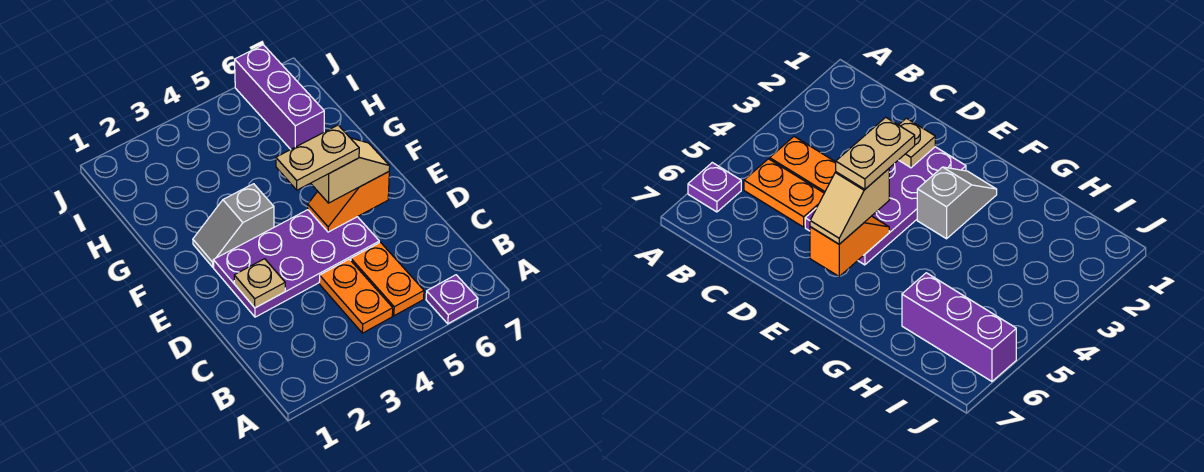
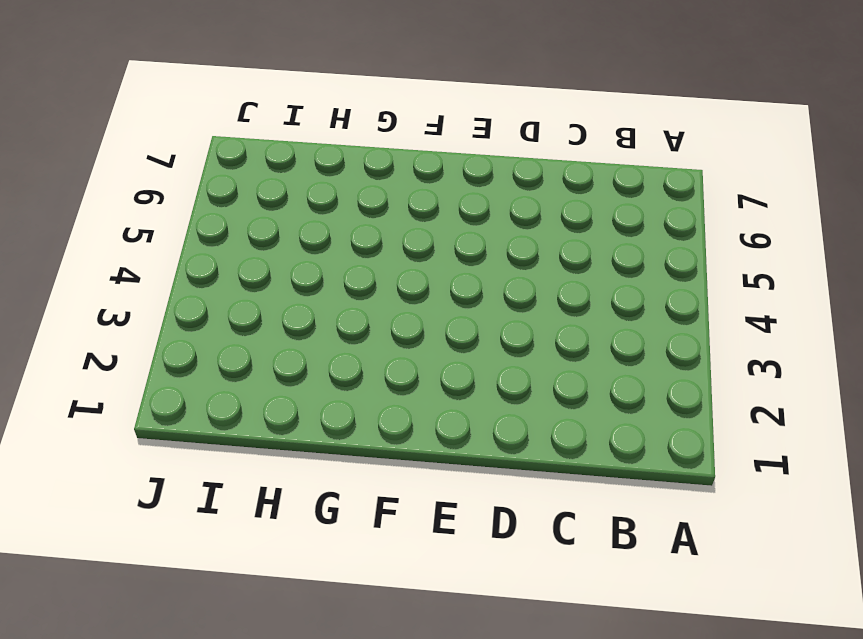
none -> purple 1x1 plate [426,275,478,324]
none -> orange 1x2 plate [319,259,393,333]

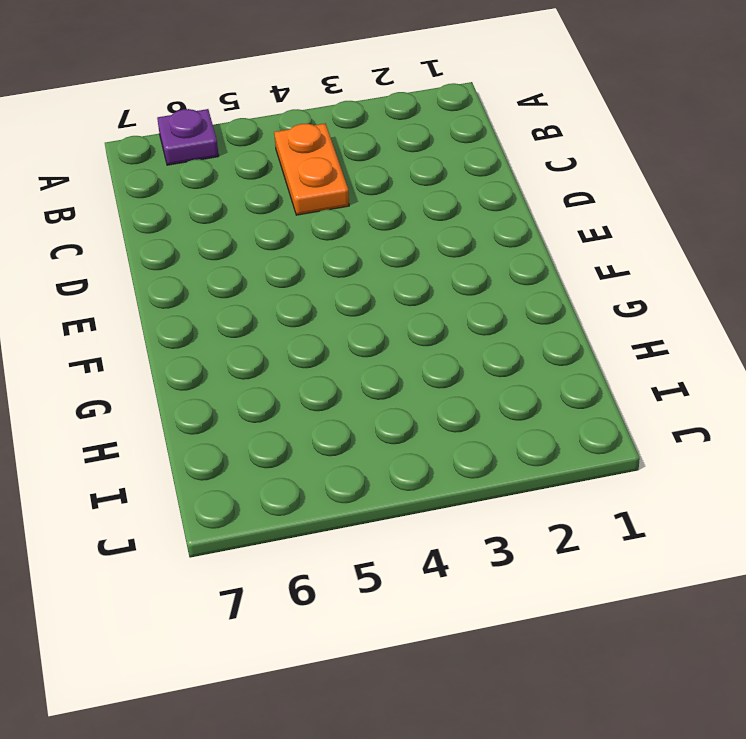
none -> orange 1x2 plate [351,242,424,316]
none -> purple 2x4 plate [213,210,379,317]

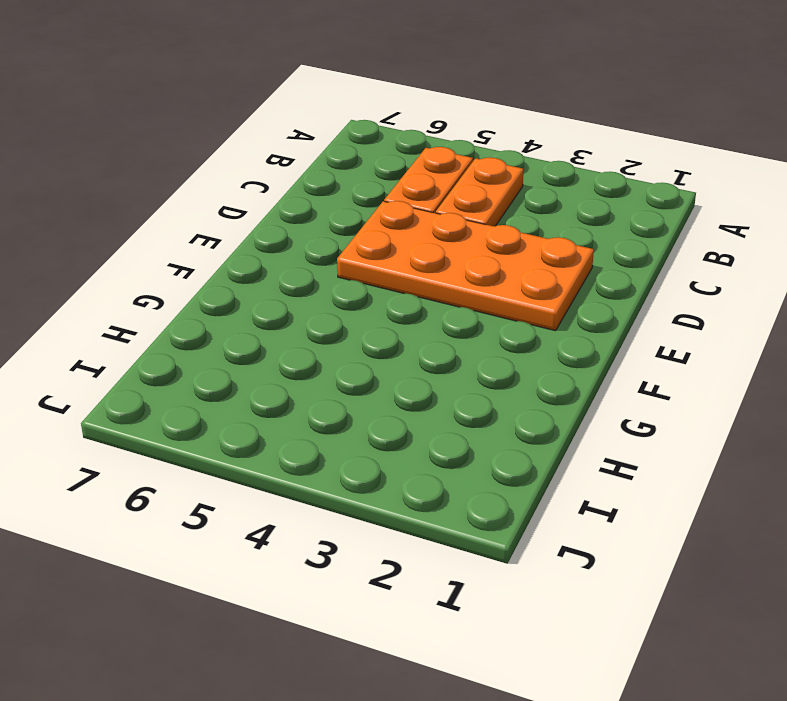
orange 2x4 plate [337,201,594,331] -> purple 2x4 plate [213,210,379,317]
none -> purple 1x1 plate [426,275,478,324]
none -> grey 1x2 slope [193,184,274,267]

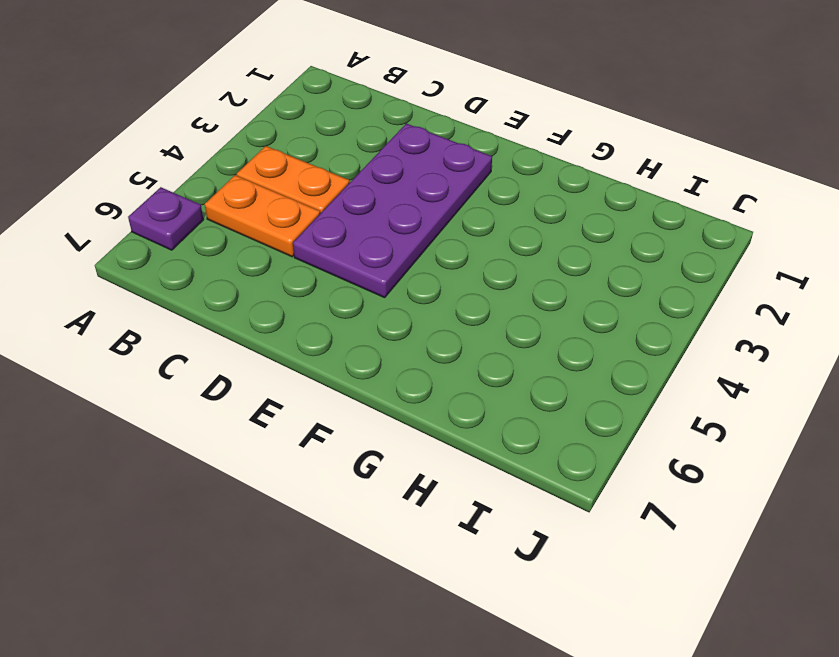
none -> grey 1x2 slope [193,184,274,267]
none -> purple 1x3 brick [235,45,324,149]

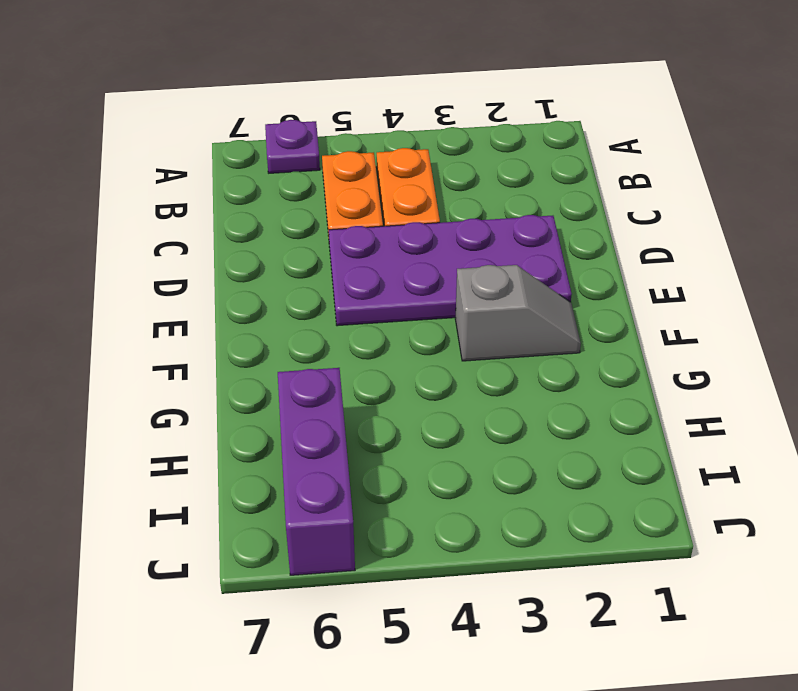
none -> tan 1x1 plate [234,259,285,308]
none -> orange 1x2 slope [308,172,389,232]

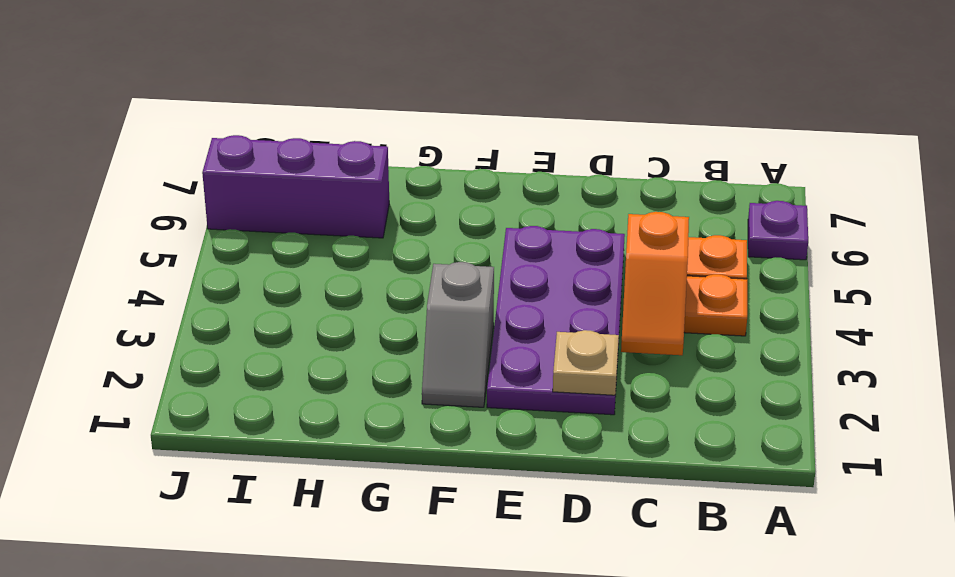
orange 1x2 slope [621,212,689,355] -> orange 1x2 slope moved to [308,172,389,232]
none -> tan 1x2 slope [311,138,390,203]
none -> tan 1x2 plate [276,125,359,190]

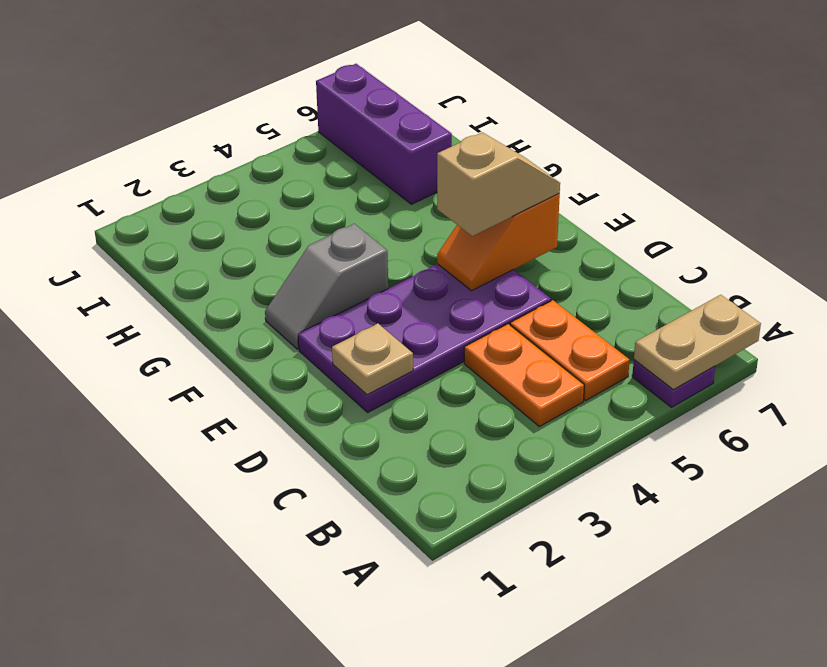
tan 1x2 plate [634,295,761,390] -> tan 1x2 plate moved to [276,125,359,190]

